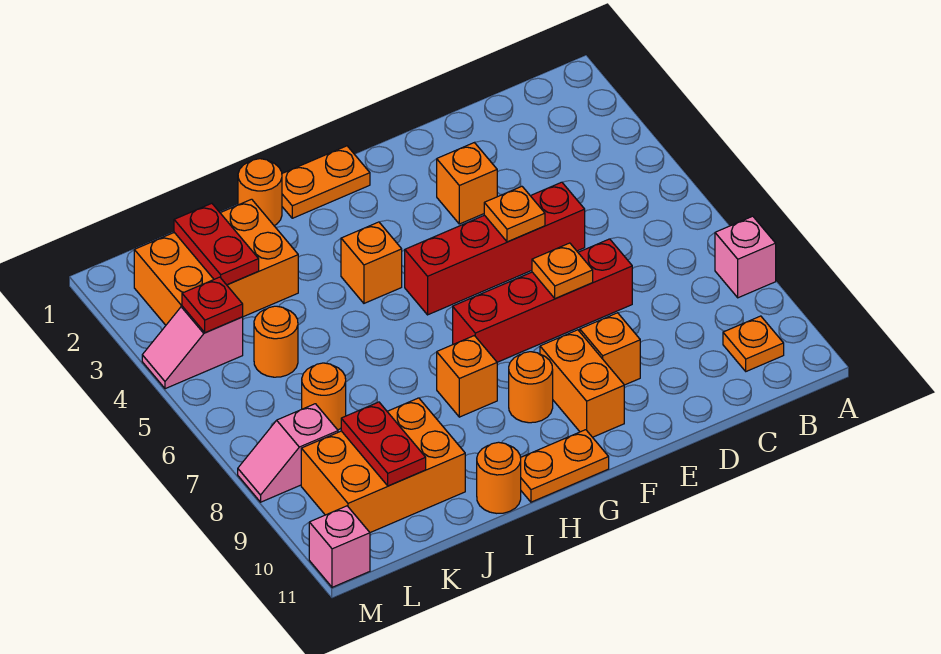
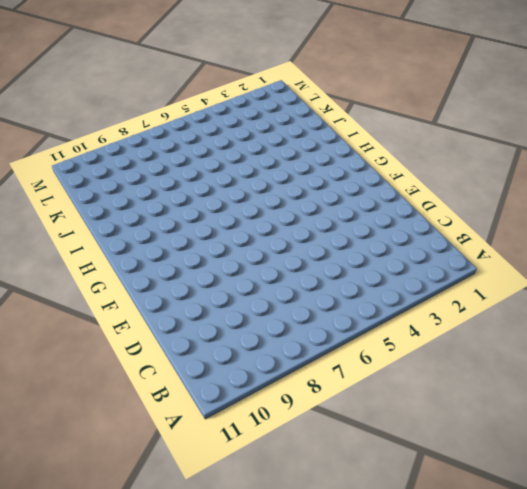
none -> pink 1x1 brick [715,216,776,298]
none -> orange 1x1 plate [723,316,784,371]
none -> red 1x4 brick [405,182,585,315]

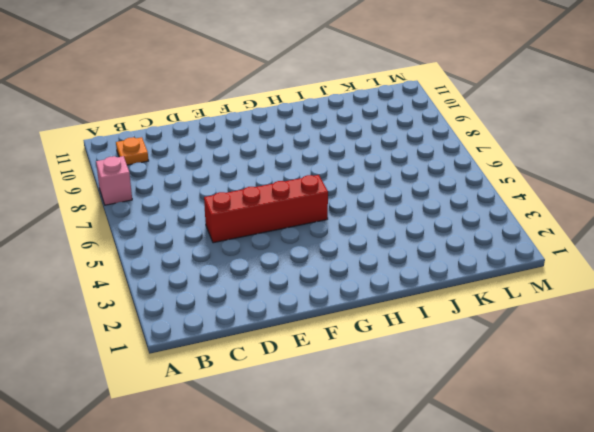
none -> red 1x4 brick [453,239,632,362]
none -> orange 1x1 brick [437,143,497,224]
none -> orange 1x1 brick [580,313,640,385]

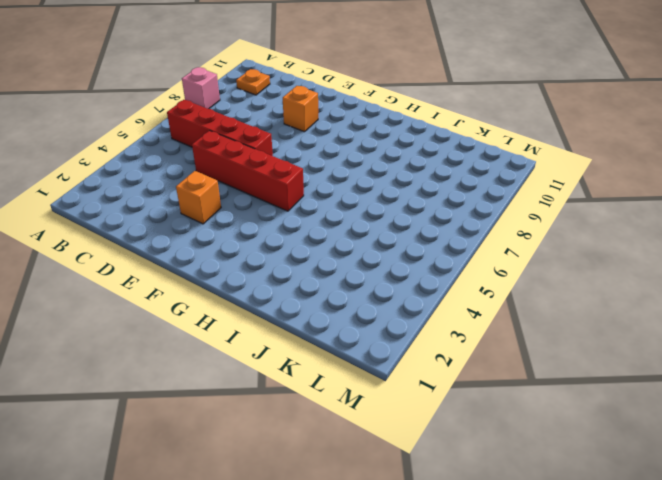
red 1x4 brick [167,100,273,156] -> red 1x4 brick moved to [453,239,632,362]
none -> orange 1x2 brick [540,330,624,437]
none -> orange 1x2 plate [282,146,370,218]
none -> orange 1x1 round brick [509,352,553,423]

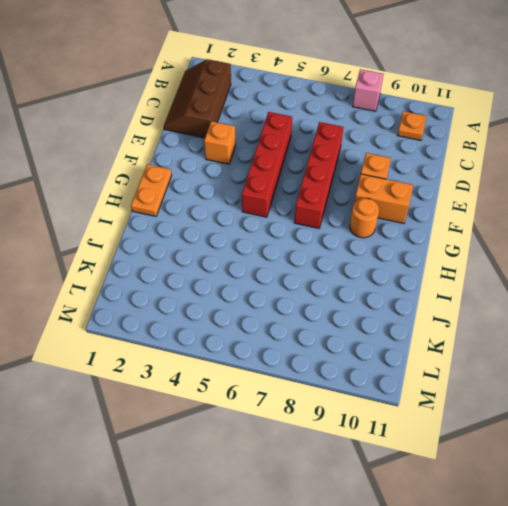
brown 2x3 slope [164,59,231,138] -> none
none -> orange 1x2 plate [521,430,609,502]
none -> orange 1x1 brick [341,222,402,303]
none -> orange 1x1 brick [437,336,497,417]

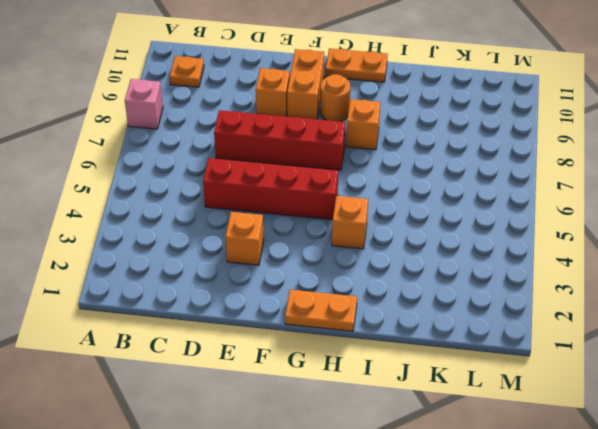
none -> orange 1x1 round brick [238,159,282,226]
none -> orange 1x1 round brick [477,442,521,513]
none -> orange 2x3 brick [134,199,298,325]

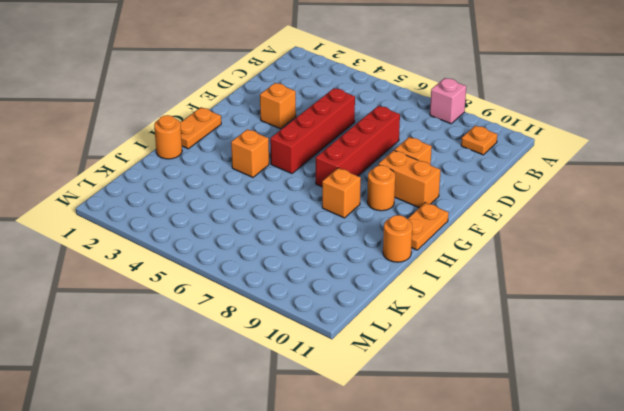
none -> orange 2x3 brick [134,199,298,325]
none -> orange 2x3 brick [301,398,465,533]
none -> orange 1x1 round brick [254,306,298,377]

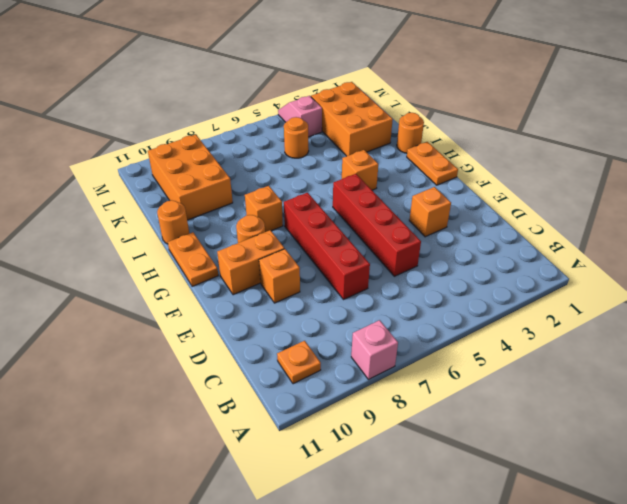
none -> orange 1x1 round brick [302,363,346,430]
none -> pink 1x2 slope [238,404,338,502]
none -> pink 1x1 brick [309,506,370,587]

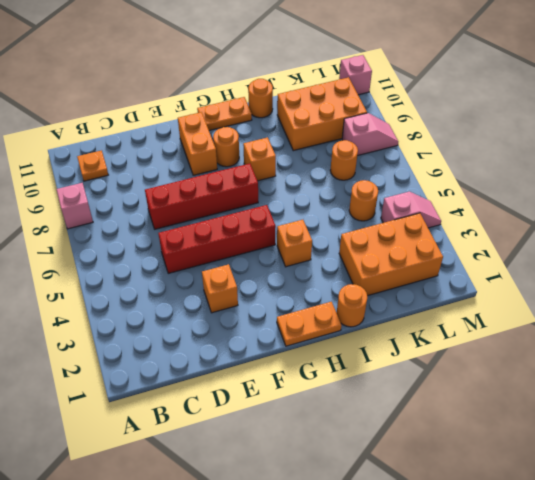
none -> orange 1x1 brick [580,313,640,385]
none -> orange 1x1 plate [484,186,545,242]
none -> orange 1x1 plate [532,243,593,298]

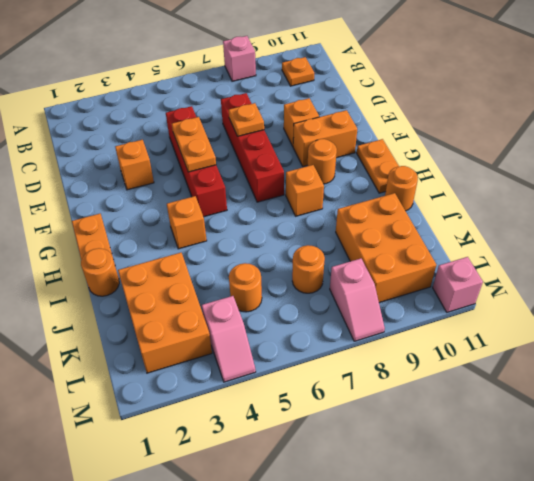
orange 1x2 plate [172,117,216,172] -> orange 1x1 plate [484,186,545,242]
none -> red 1x2 plate [174,203,259,285]
none -> red 1x2 plate [341,402,426,486]
none -> red 1x1 plate [182,277,243,333]

